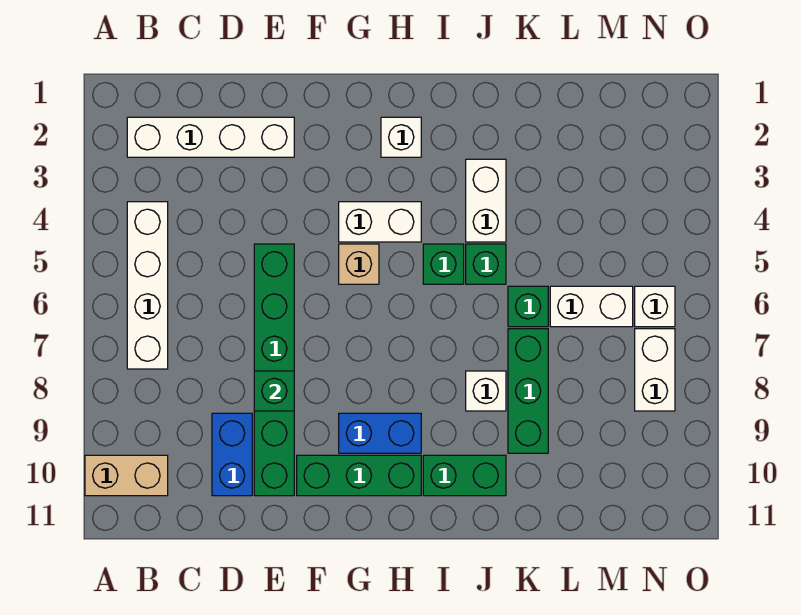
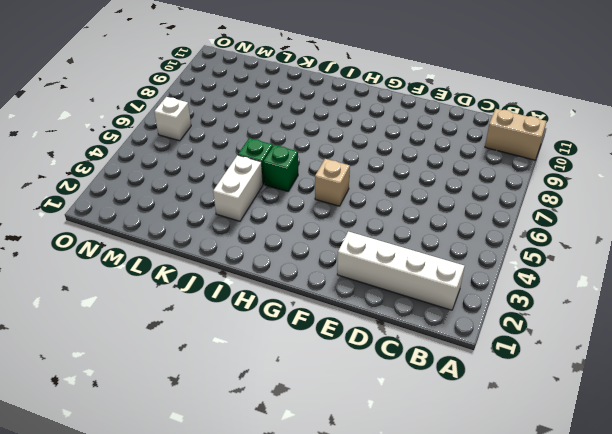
none -> white 1x4 brick [127,202,168,369]
none -> blue 1x2 brick [212,413,252,496]
none -> green 1x6 brick [254,244,294,496]

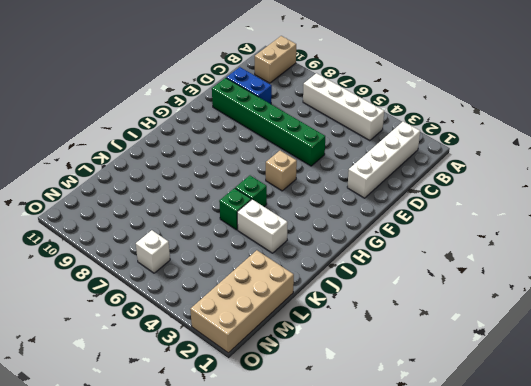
tan 2x4 brick [190,250,294,353] -> none
none -> green 1x3 brick [297,455,421,496]
none -> white 1x2 brick [339,202,421,242]
none -> blue 1x2 brick [339,413,421,453]

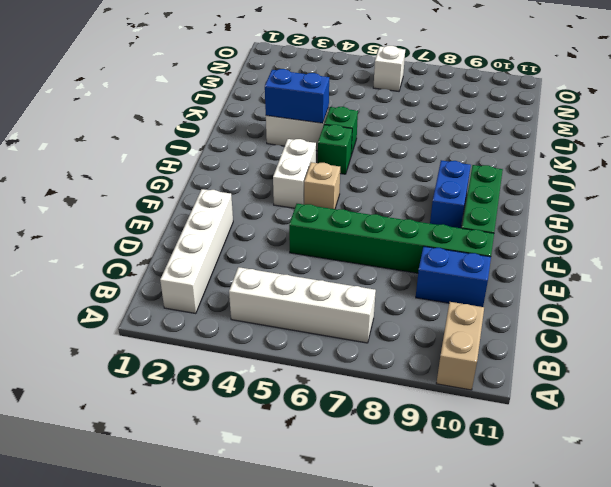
blue 1x2 brick [265,69,329,123] -> none
none -> white 1x1 brick [381,117,421,157]
none -> green 1x2 brick [423,455,506,496]
none -> white 1x1 brick [466,371,506,411]

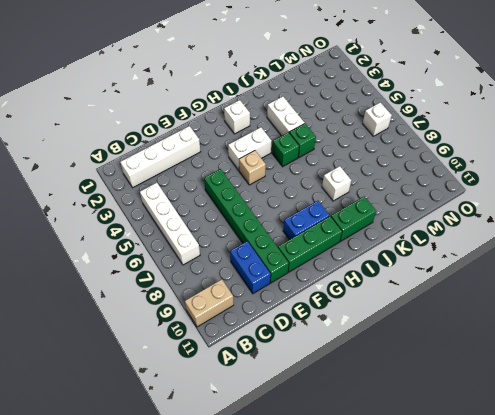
none -> green 1x1 brick [508,286,548,327]
none -> green 1x3 brick [508,329,548,453]
none -> white 1x2 brick [550,286,633,327]

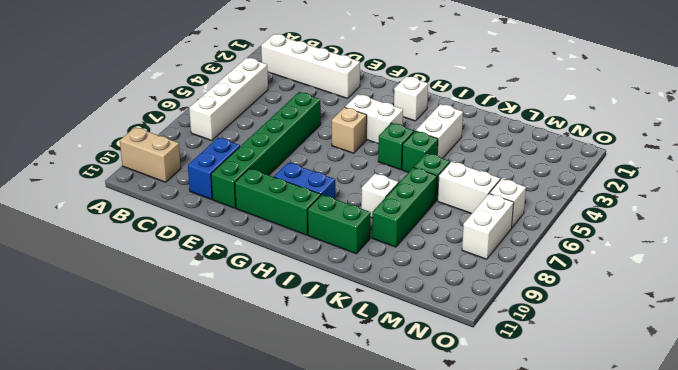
none -> green 1x1 brick [254,371,294,411]

